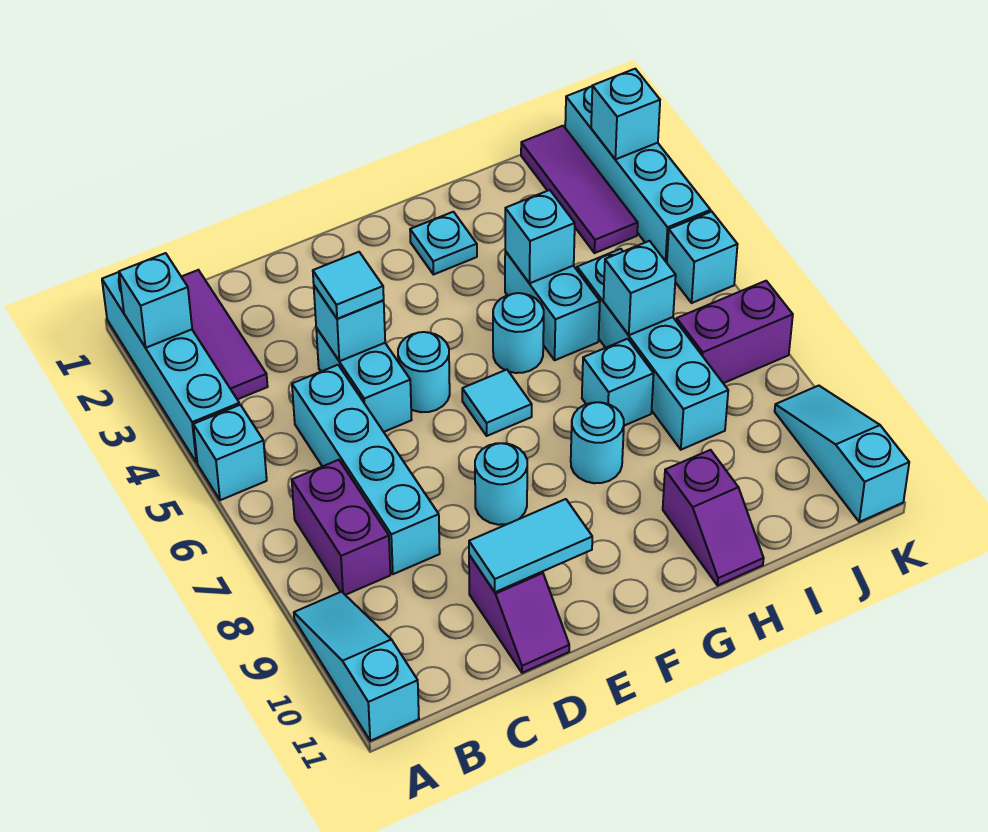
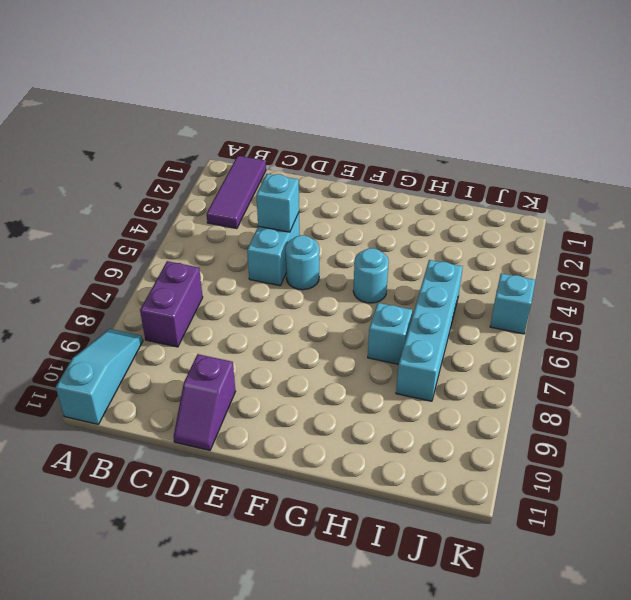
none -> cyan 1x4 brick [102,272,239,463]
none -> cyan 1x1 brick [193,405,267,500]
none -> cyan 1x4 brick [292,365,440,574]
none -> cyan 1x1 round brick [475,443,527,525]

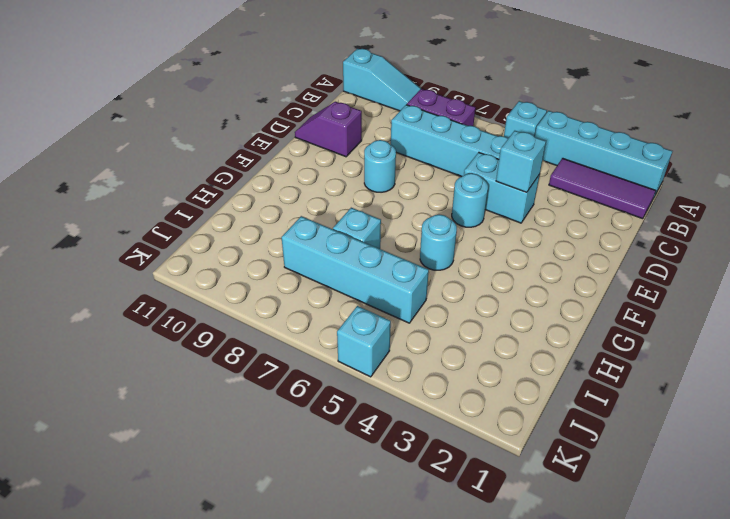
none -> cyan 1x1 tile [462,370,532,436]
none -> cyan 1x1 plate [410,212,477,275]
none -> cyan 1x1 round brick [571,402,624,483]
none -> cyan 1x2 brick [505,251,600,360]

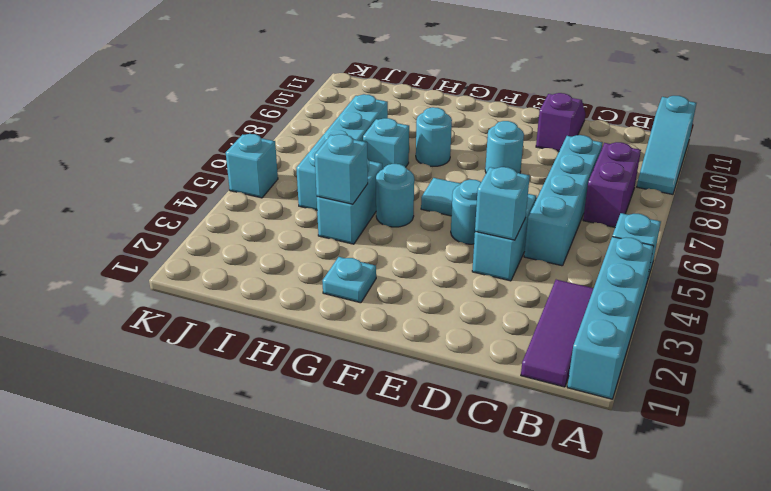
none -> purple 1x2 slope [663,450,764,585]
none -> purple 1x3 tile [521,126,638,253]
none -> purple 1x2 brick [676,281,793,383]
none -> cyan 1x4 brick [565,86,711,263]

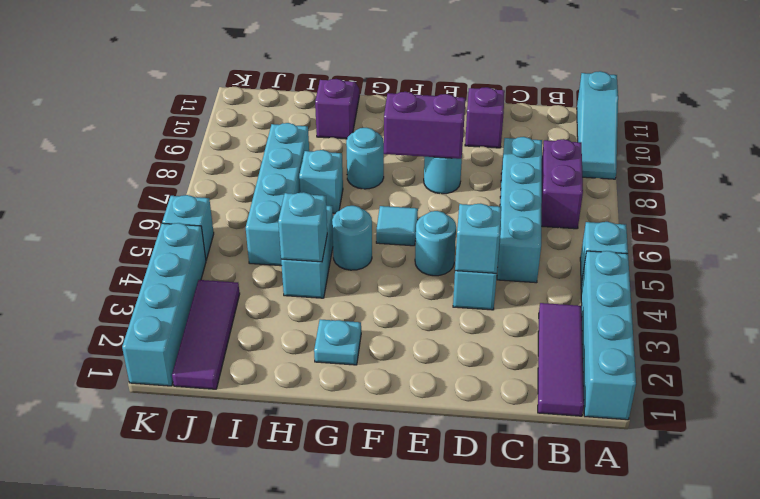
purple 1x2 brick [384,92,465,159] -> purple 1x2 brick moved to [676,281,793,383]
none -> cyan 1x3 slope [775,386,909,522]
none -> cyan 1x1 brick [119,253,192,348]
none -> cyan 1x2 tile [469,499,592,592]
none -> cyan 1x1 brick [603,241,676,335]

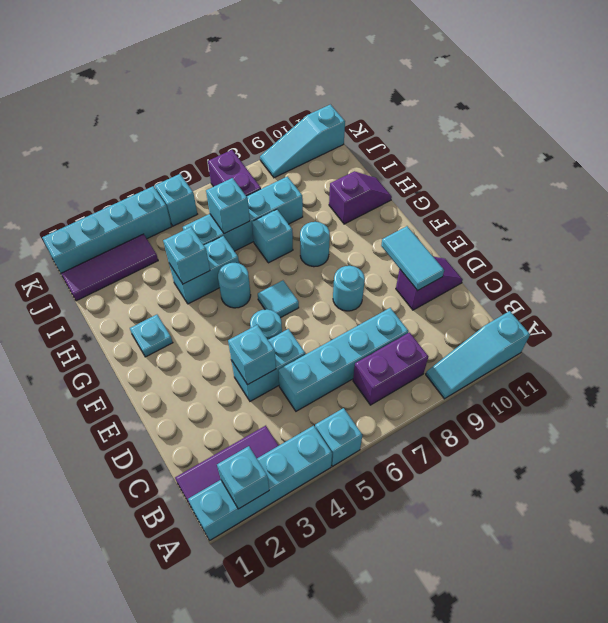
none -> cyan 1x1 brick [591,69,660,159]
none -> cyan 1x1 tile [313,252,384,319]

